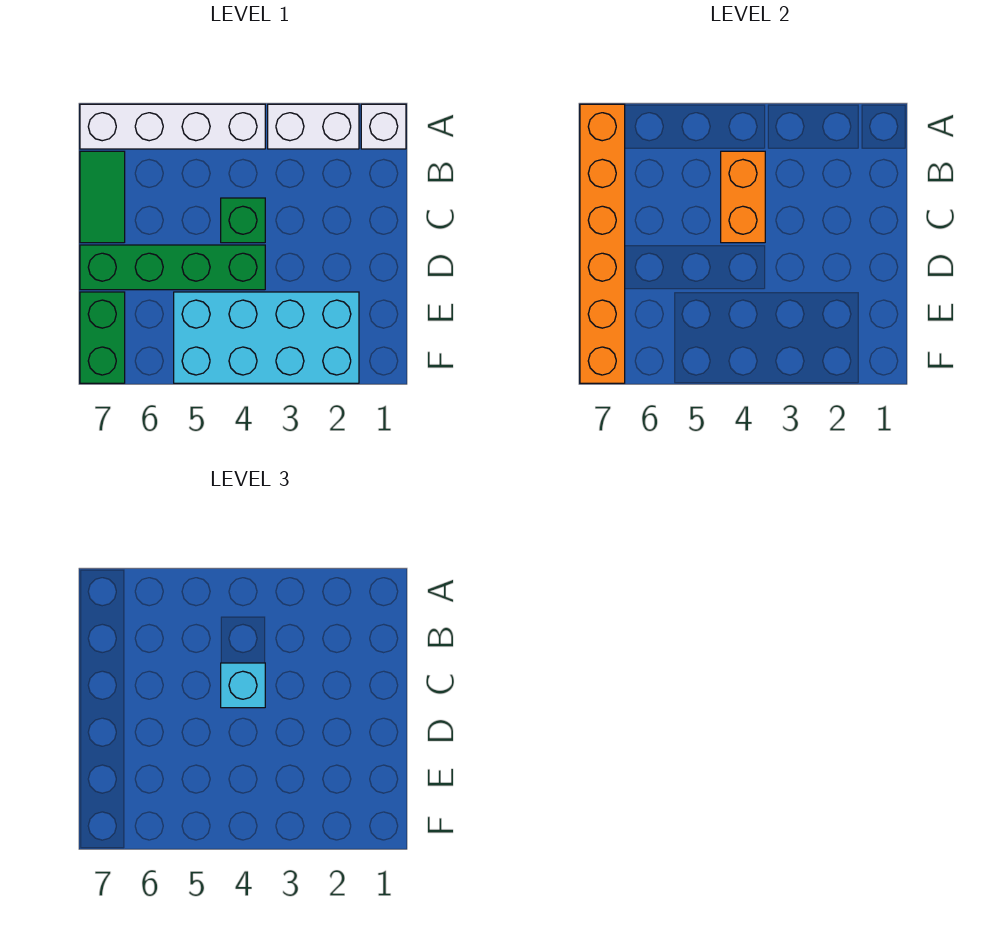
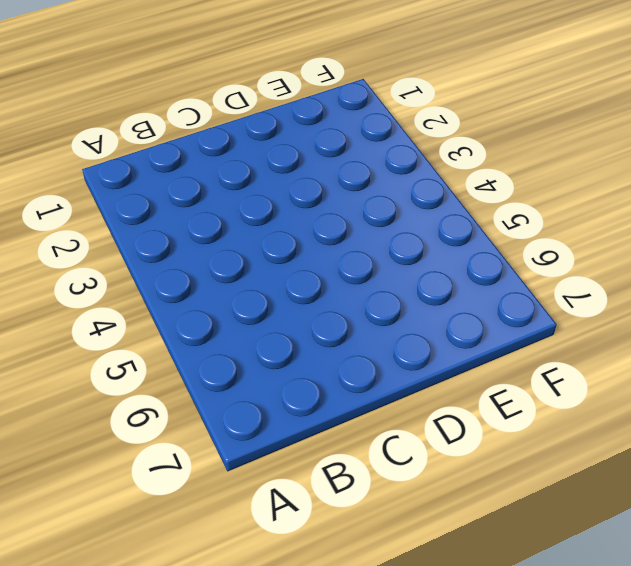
none -> white 1x1 brick [361,104,406,149]
none -> white 1x2 brick [268,104,359,149]

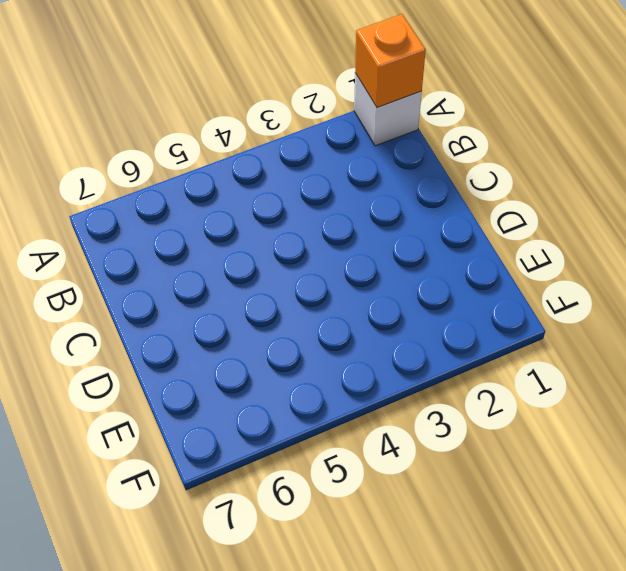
orange 1x1 brick [355,14,426,107] -> none
none -> white 1x2 brick [268,104,359,149]
none -> white 1x4 brick [80,104,265,149]

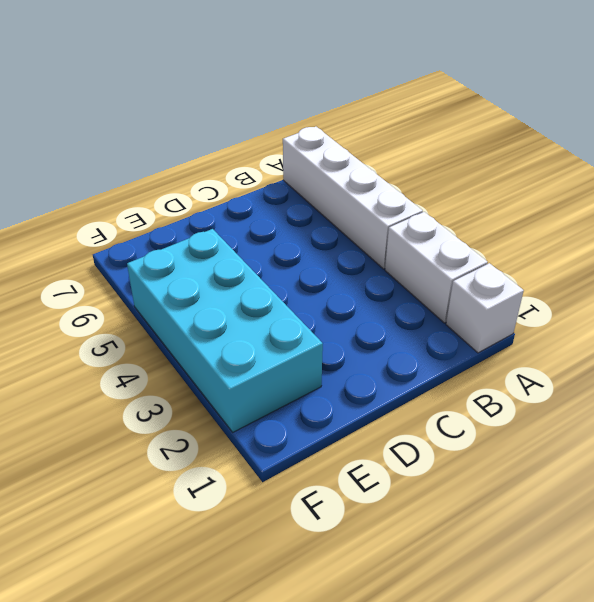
none -> green 1x2 tile [80,151,125,243]
none -> green 1x1 brick [221,198,265,243]

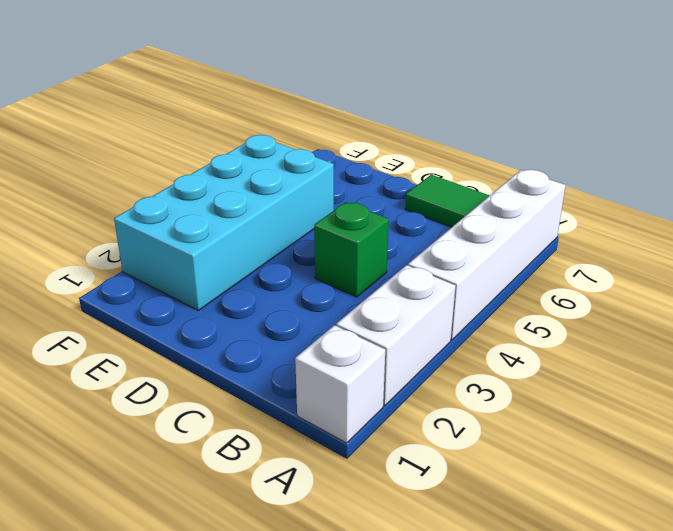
none -> green 1x4 brick [80,245,265,290]
none -> green 1x2 brick [80,292,125,383]

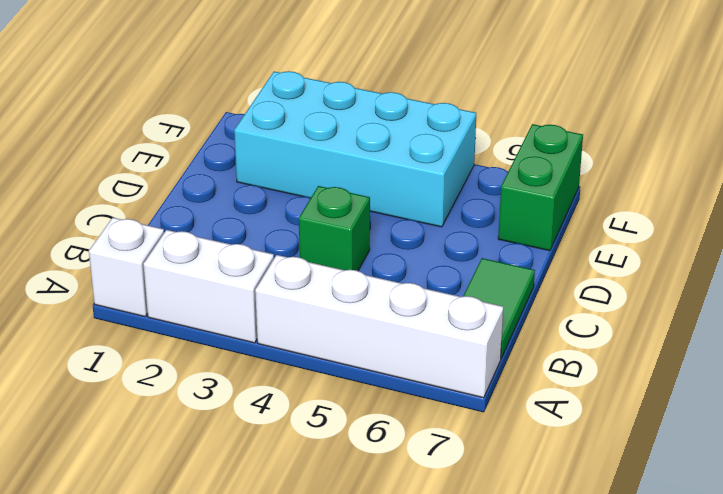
none -> green 1x4 brick [80,245,265,290]
none -> orange 1x6 brick [580,104,625,383]

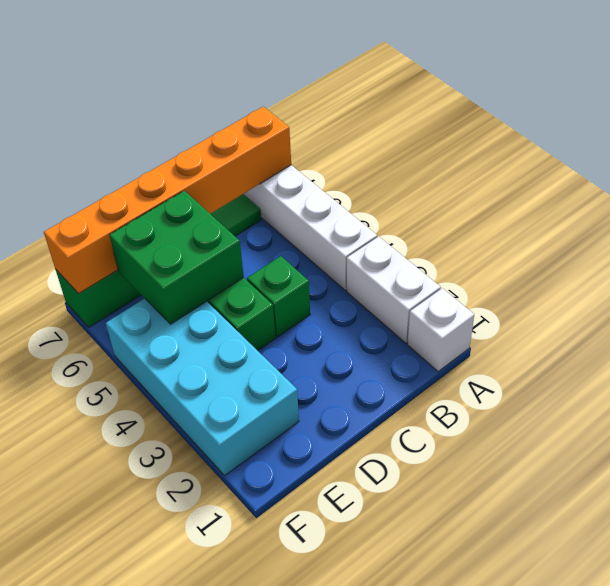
green 2x2 brick [110,191,244,324] -> none
none -> orange 1x2 brick [721,151,765,243]
none -> cyan 1x1 brick [221,663,265,708]

